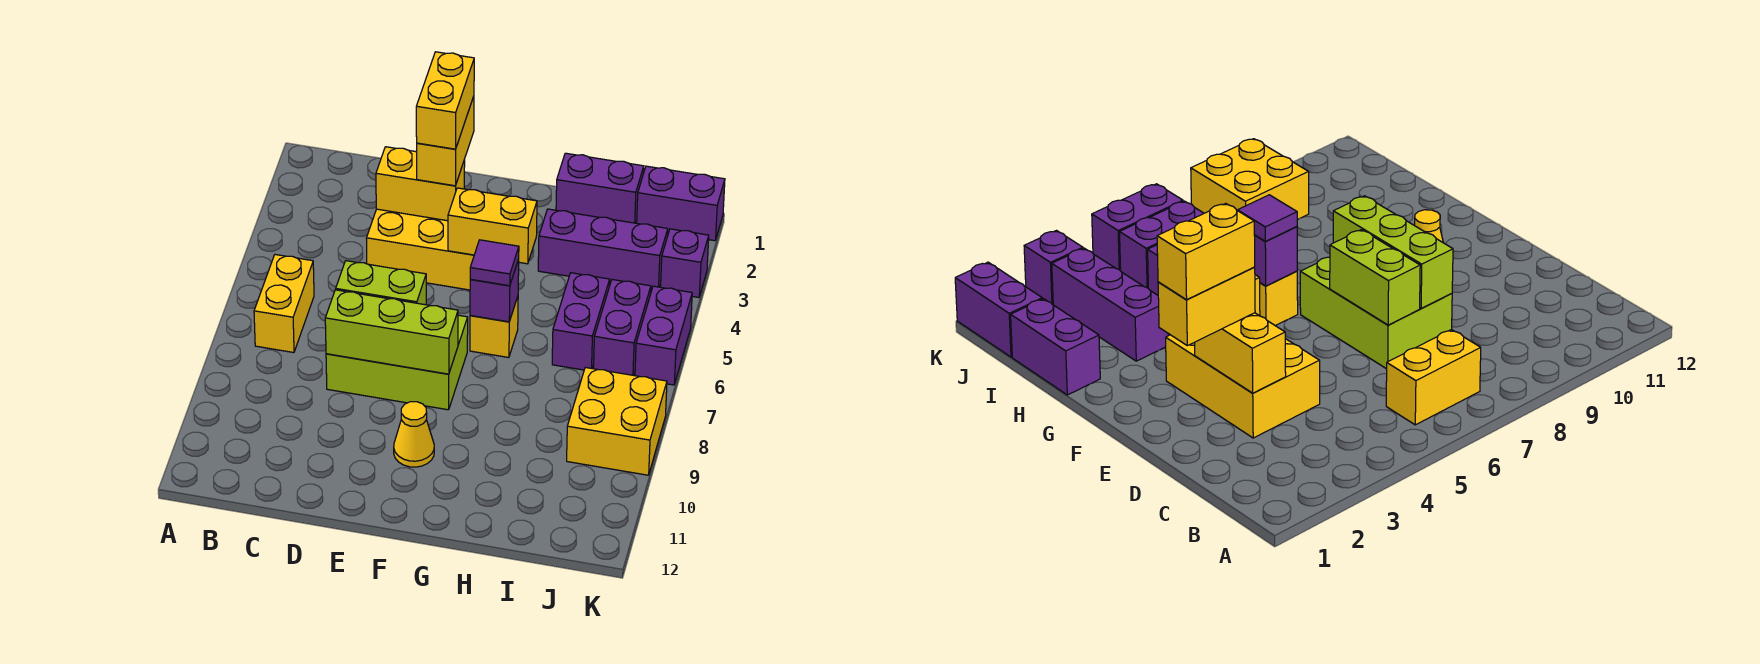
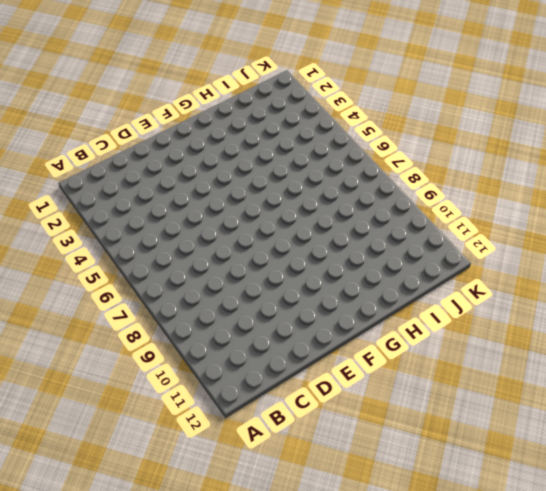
none -> yellow 1x2 brick [254,255,314,353]
none -> yellow 2x3 brick [366,209,474,290]
none -> lime 2x3 brick [326,315,468,410]

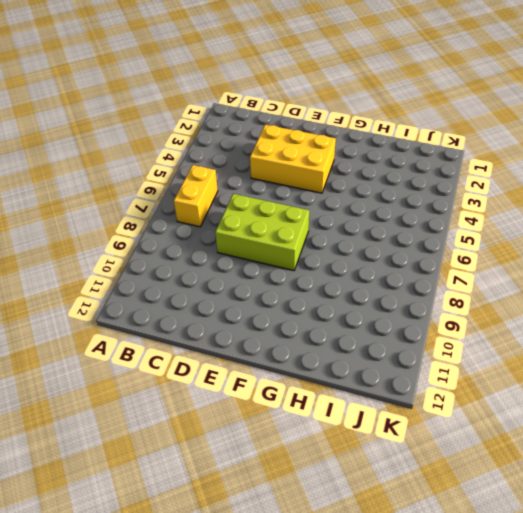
none -> yellow 1x1 cone [394,402,434,467]
none -> yellow 1x1 brick [470,296,518,358]
none -> purple 1x2 brick [556,153,644,223]

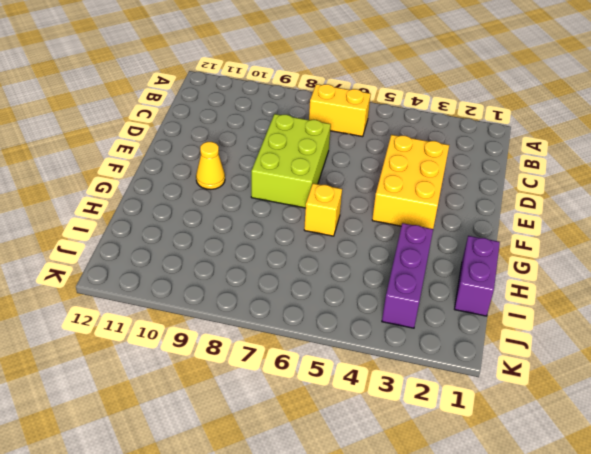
none -> purple 1x2 brick [552,273,610,370]
none -> purple 1x2 brick [637,166,725,241]
none -> purple 1x2 brick [594,280,651,375]

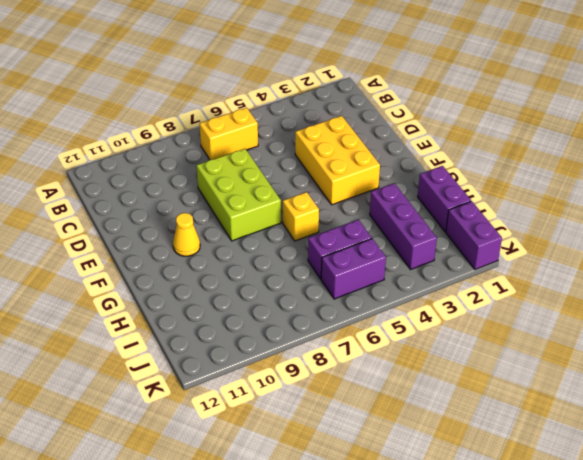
none -> yellow 2x2 brick [567,367,667,475]
none -> purple 1x1 brick [661,229,709,298]
none -> purple 1x2 brick [635,286,692,385]

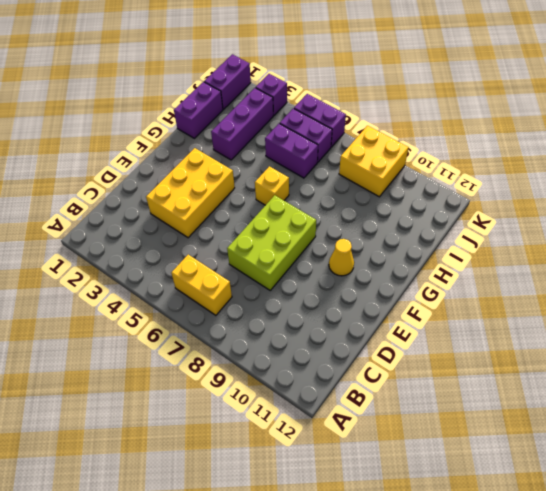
none -> yellow 1x2 brick [376,147,465,221]
none -> lime 1x2 brick [336,261,426,305]
none -> lime 1x3 brick [325,290,458,374]

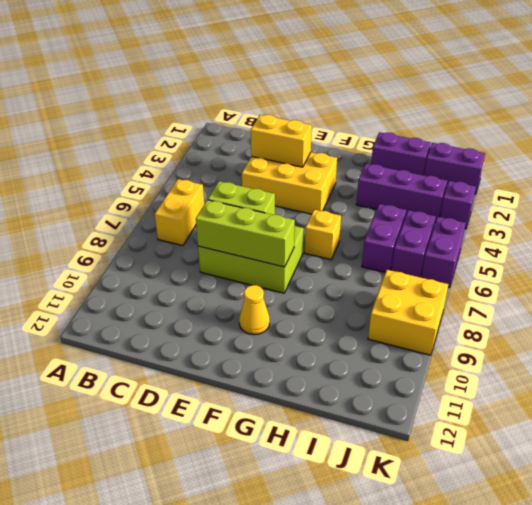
none -> yellow 1x2 brick [448,188,537,264]
none -> purple 1x1 brick [470,259,519,322]
none -> yellow 1x2 brick [417,96,474,186]

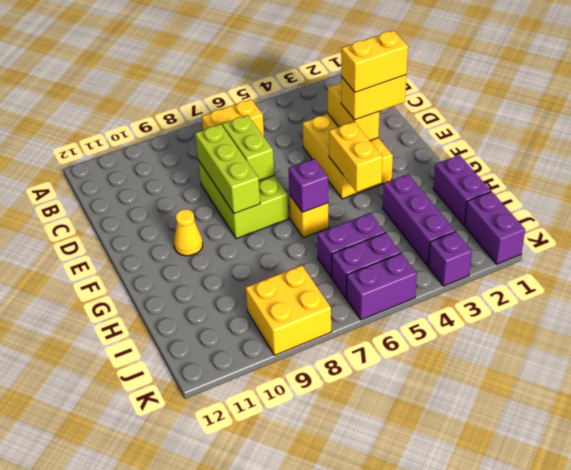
none -> purple 1x1 tile [470,240,519,286]

